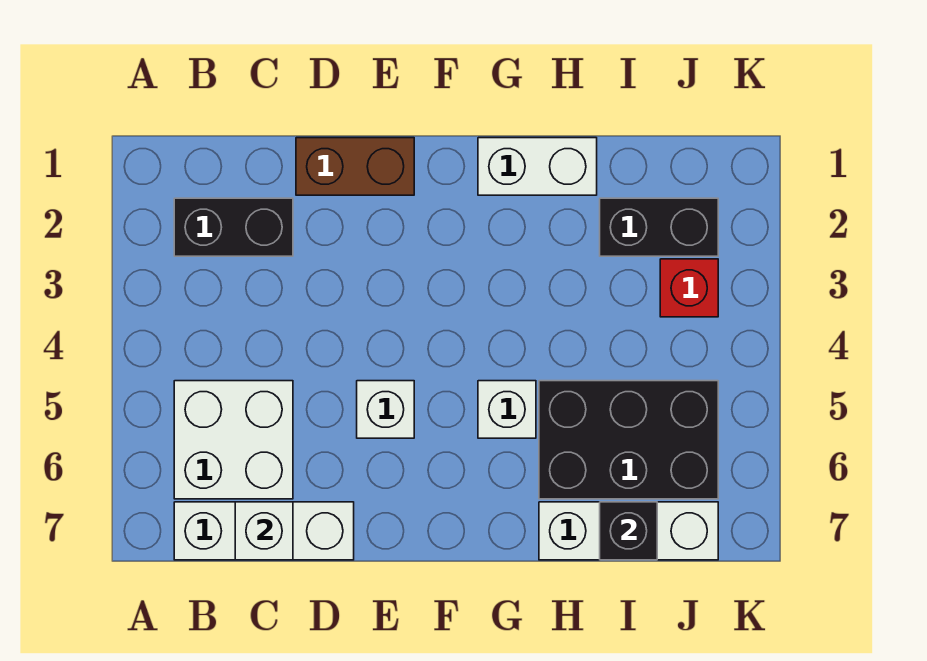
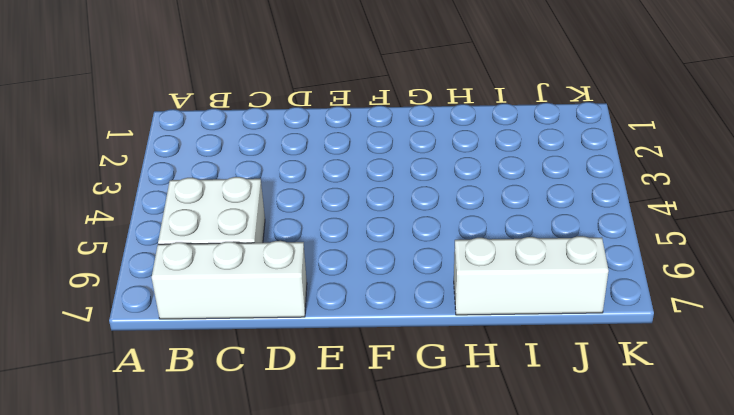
none -> black 1x2 brick [174,198,293,256]
none -> brown 1x2 brick [296,138,414,195]
none -> white 1x1 brick [357,381,414,438]

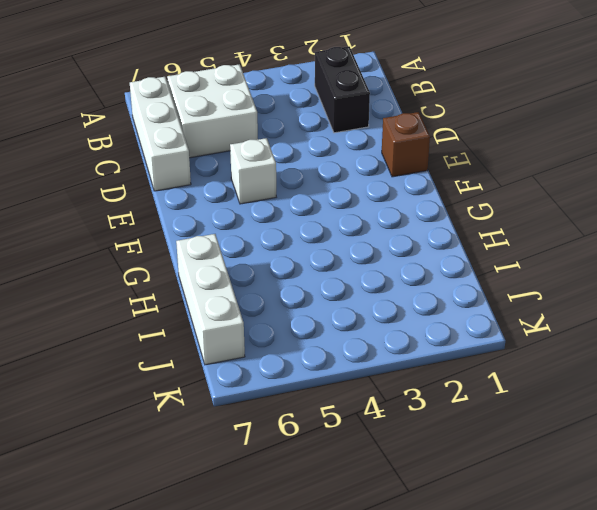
brown 1x1 brick [382,112,430,177] -> brown 1x2 brick [296,138,414,195]
none -> white 1x2 brick [478,138,597,195]
none -> white 1x1 brick [478,381,536,438]
none -> black 2x3 brick [539,381,718,499]

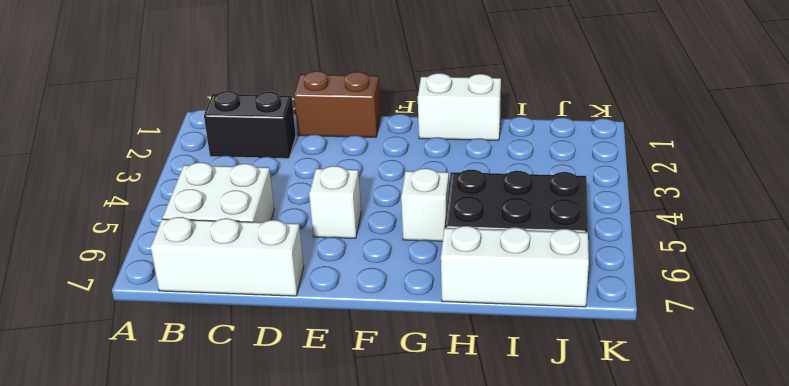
none -> black 1x2 brick [600,198,718,256]
none -> red 1x1 brick [660,259,718,317]
none -> white 1x1 brick [235,502,293,560]

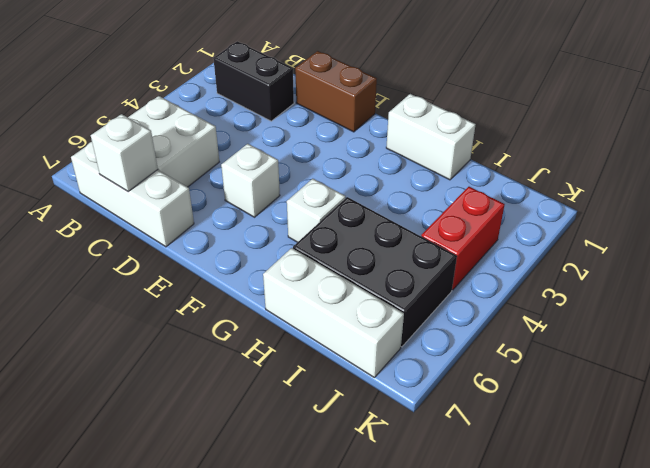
red 1x2 brick [421,187,505,290] -> red 1x1 brick [660,259,718,317]
none -> black 1x2 brick [600,198,718,256]
none -> black 1x1 brick [600,502,657,560]

